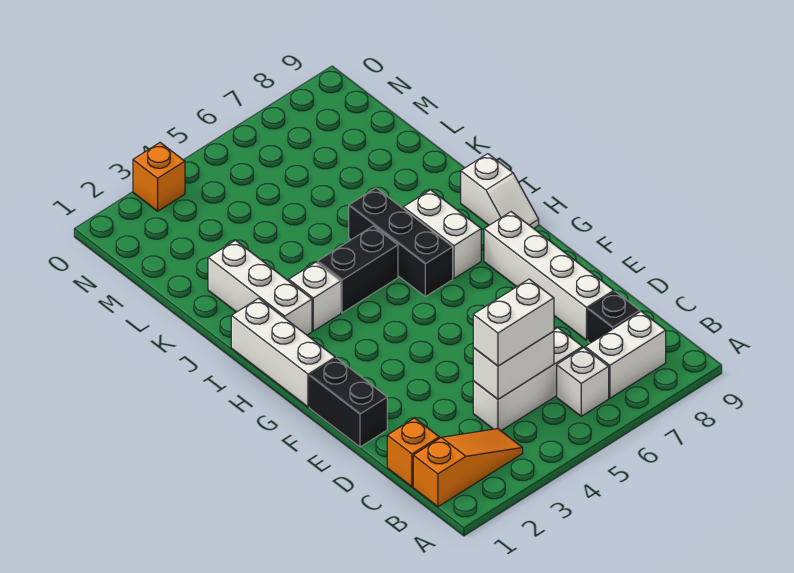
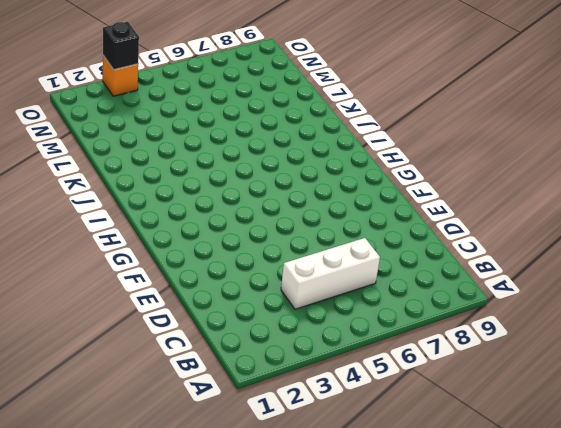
black 1x1 brick [103,22,139,70] -> black 1x1 brick moved to [588,292,640,343]
none -> orange 1x3 slope [413,429,523,507]
none -> white 1x1 brick [557,348,609,416]
none -> white 1x2 brick [585,312,666,398]

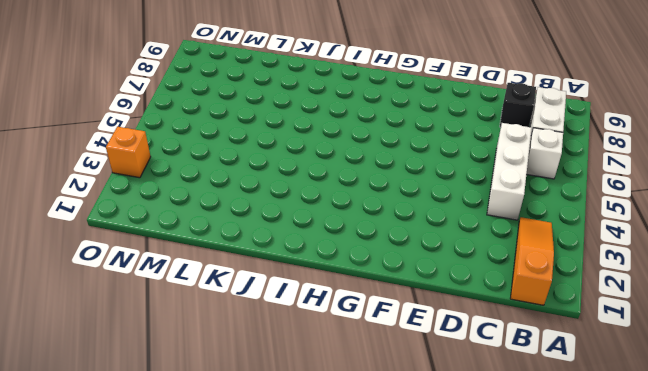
none -> orange 1x1 brick [387,418,439,487]
none -> white 1x4 brick [484,212,614,340]
none -> black 1x2 brick [309,358,387,447]

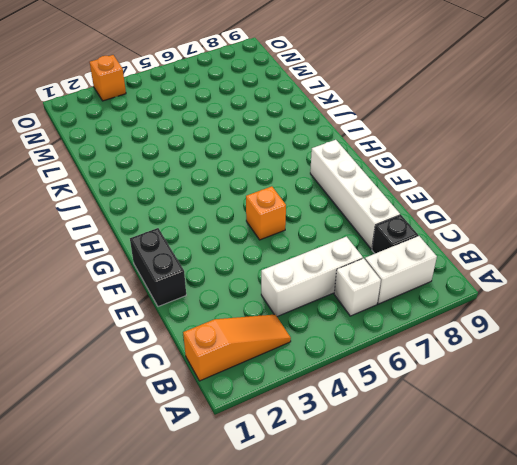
orange 1x1 brick [246,186,286,240] -> orange 1x1 brick moved to [387,418,439,487]
none -> white 1x3 brick [231,298,335,407]
none -> black 1x3 brick [349,188,453,297]
none -> white 1x2 brick [403,190,481,278]

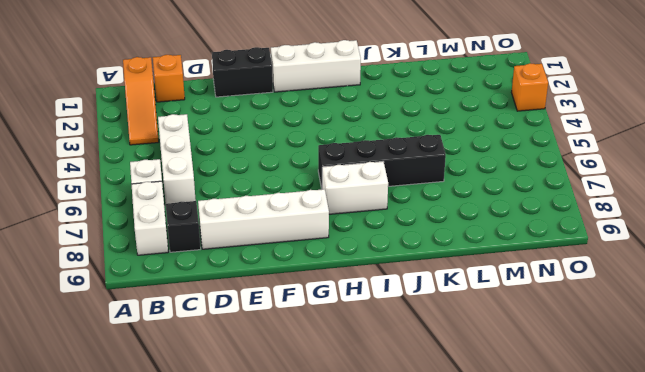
black 1x4 brick [318,135,446,189] -> black 1x3 brick [349,188,453,297]
none -> white 1x2 slope [461,154,539,229]
none -> white 1x3 brick [208,240,312,335]
none -> white 1x1 brick [289,262,341,331]

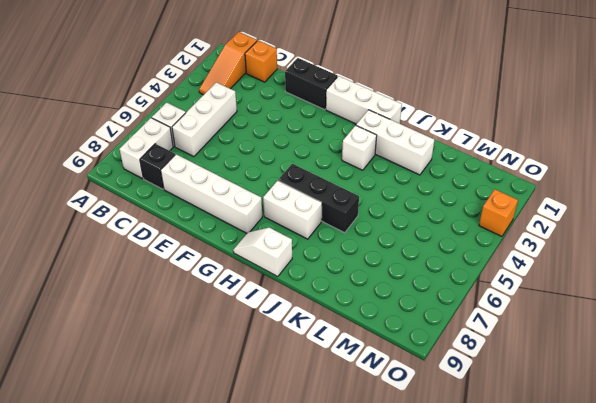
none -> black 1x2 brick [317,226,398,313]
none -> white 1x2 brick [473,331,554,399]
none -> white 1x2 brick [473,279,554,366]

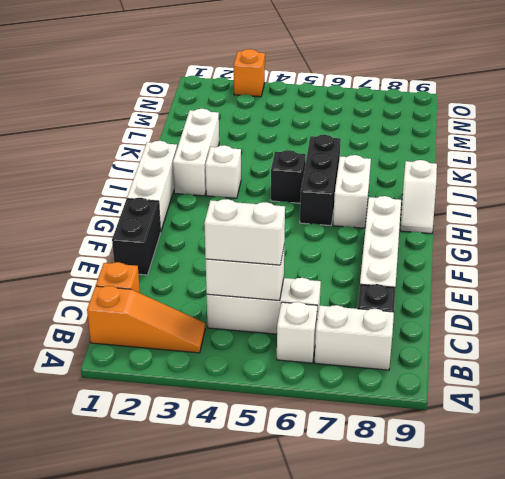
black 1x1 brick [271,150,306,203] -> black 1x2 brick [317,226,398,313]

